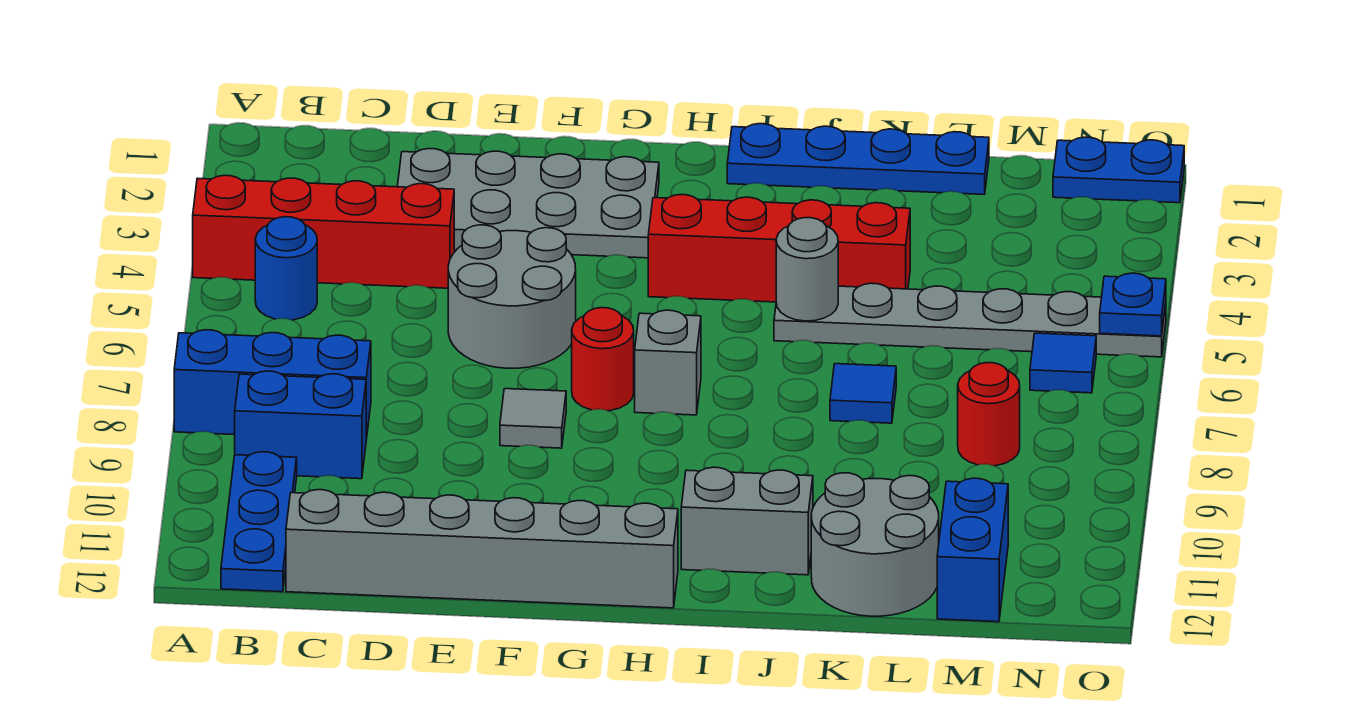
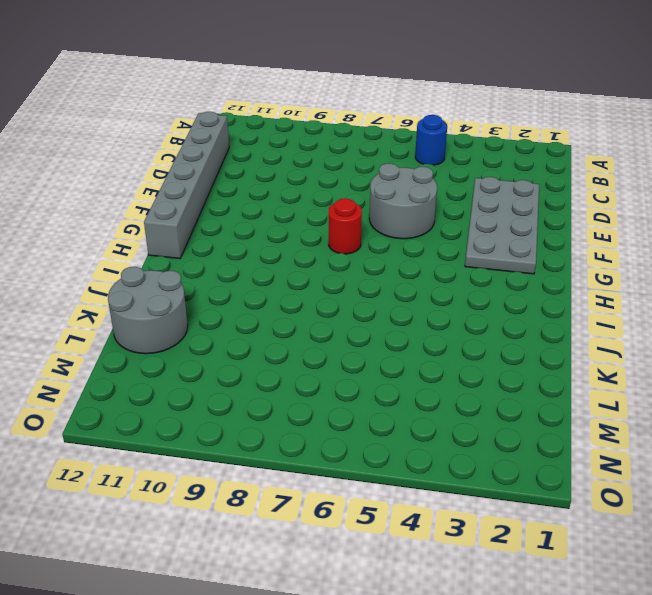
none -> red 1x4 brick [193,175,454,288]
none -> blue 1x3 brick [174,330,371,440]
none -> blue 1x2 brick [235,371,366,479]

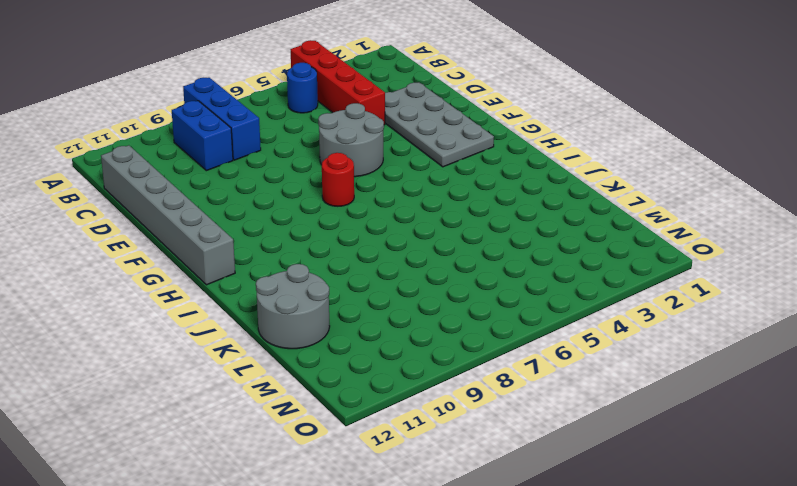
none -> blue 1x3 plate [221,452,297,592]
none -> grey 1x1 tile [500,389,566,448]
none -> red 1x4 brick [648,195,910,302]

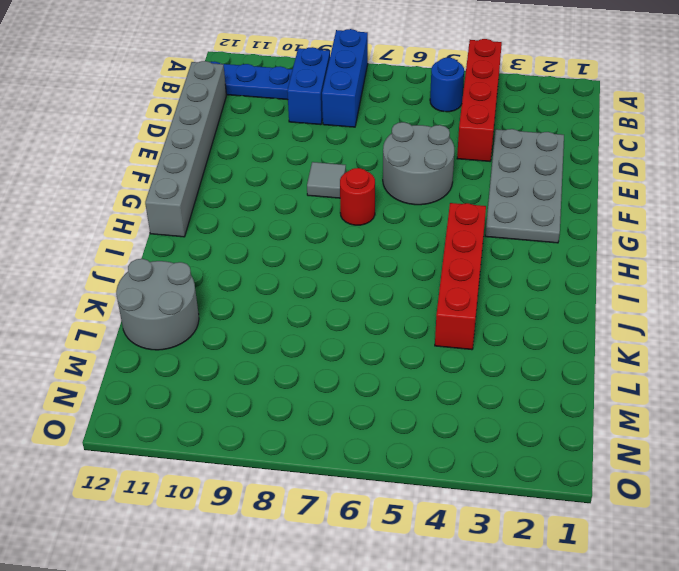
none -> grey 1x1 brick [635,310,701,415]
none -> blue 1x4 plate [727,124,989,194]
none -> grey 1x2 brick [681,467,813,575]

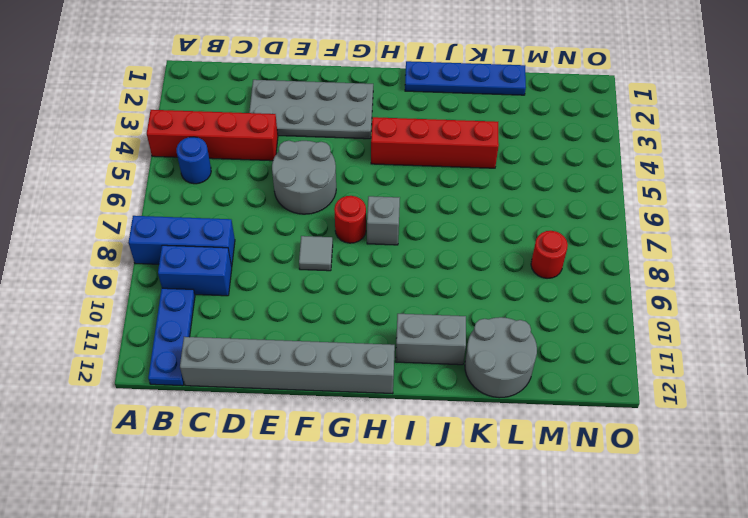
none -> grey 1x6 plate [774,283,1166,357]
none -> blue 1x1 tile [830,364,896,423]
none -> blue 1x2 brick [937,478,1008,622]

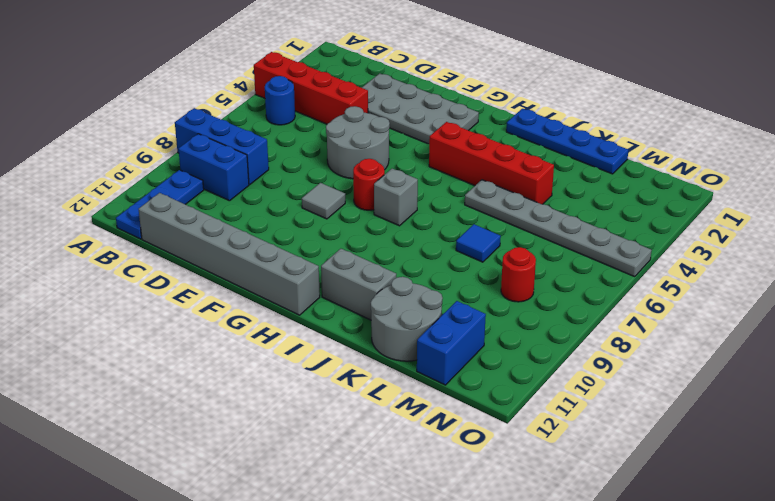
none -> blue 1x2 plate [1053,137,1184,203]
none -> blue 1x1 tile [1030,333,1096,393]
none -> grey 1x1 round brick [776,218,838,321]

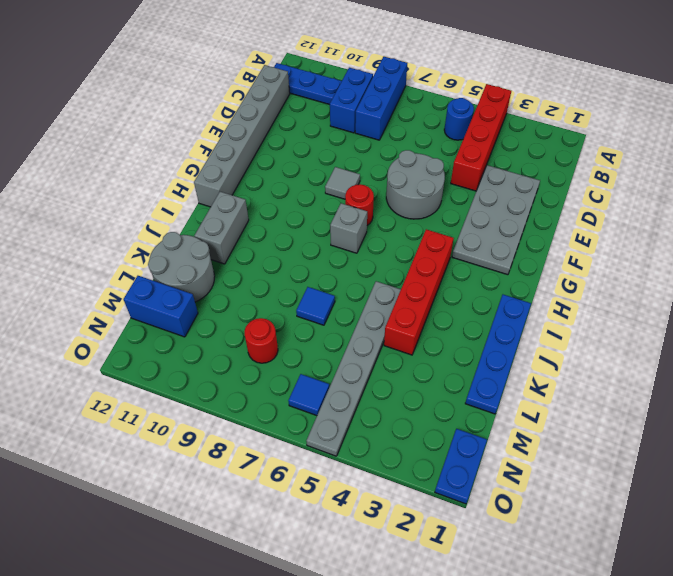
none -> grey 1x1 round brick [776,218,838,321]
none -> blue 1x1 plate [1100,273,1166,336]

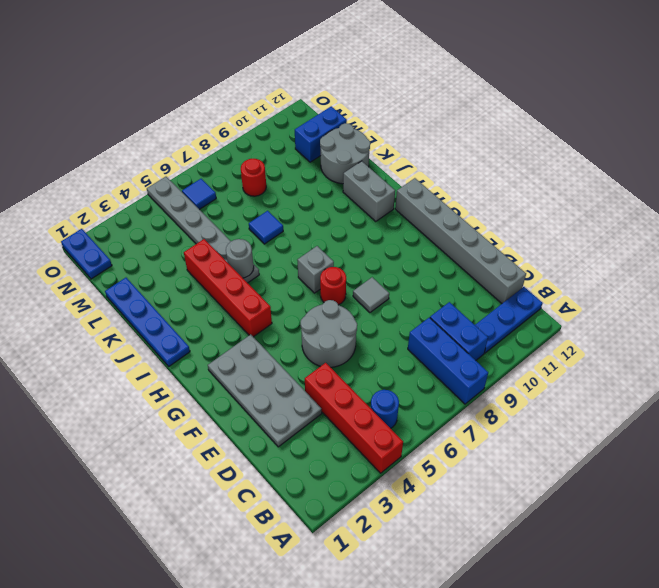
none -> blue 1x1 plate [1100,273,1166,336]

